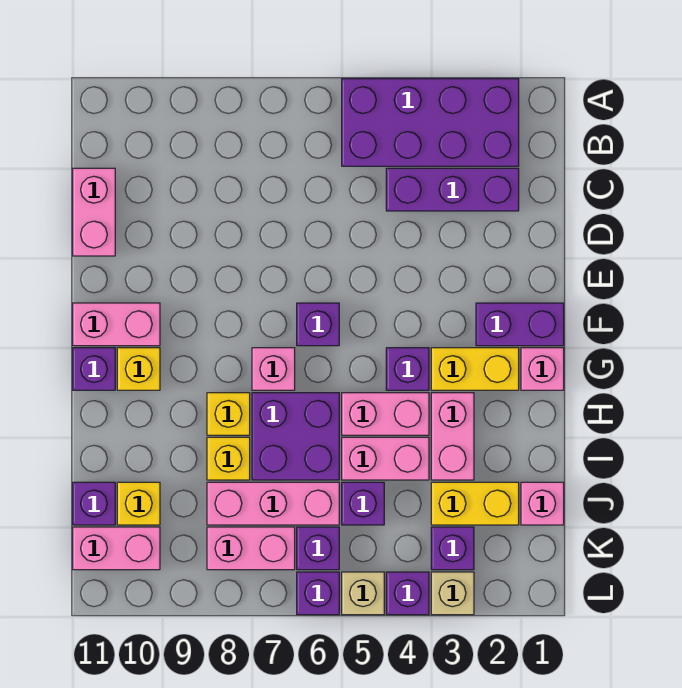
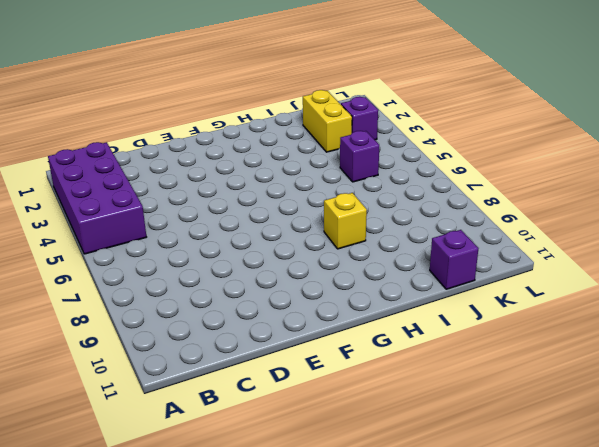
none -> purple 1x3 brick [386,168,519,211]
none -> pink 1x2 brick [73,168,115,256]
none -> purple 1x2 brick [476,303,564,346]
none -> purple 1x1 brick [297,303,339,346]

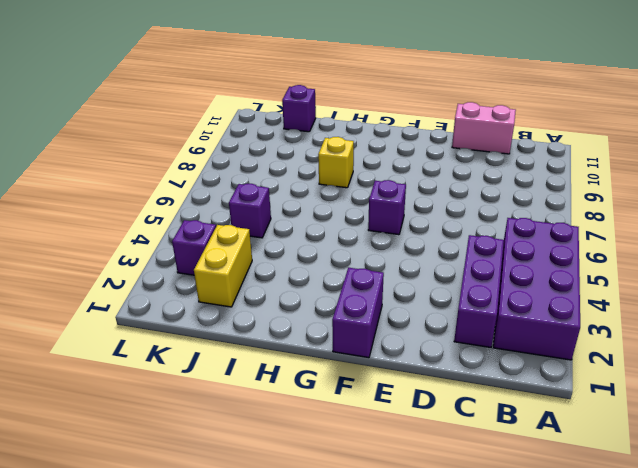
none -> pink 1x2 brick [73,303,160,346]
none -> pink 1x1 brick [521,348,564,390]
none -> yellow 1x2 brick [431,348,519,390]
none -> purple 1x1 brick [386,348,429,390]

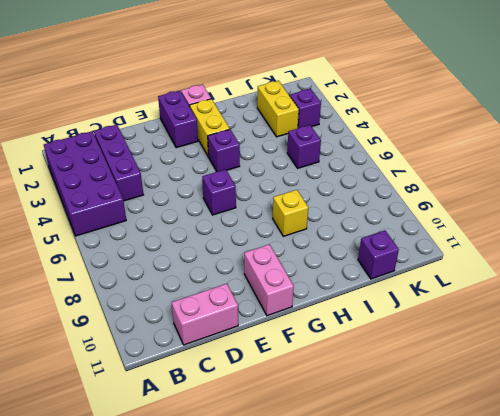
none -> pink 1x1 brick [252,348,295,390]
none -> yellow 1x1 brick [117,348,160,390]
none -> purple 1x1 brick [73,348,115,390]
none -> pink 1x2 brick [431,393,474,480]

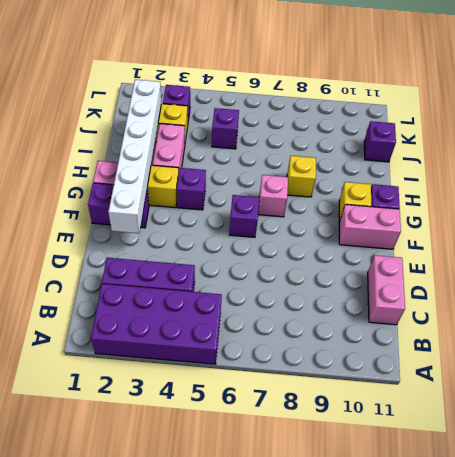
white 1x6 brick [108,80,161,233] -> none
none -> pink 1x2 brick [342,393,429,435]
none -> purple 2x2 brick [252,393,339,480]
none -> pink 1x2 brick [342,437,429,480]
none -> yellow 1x1 brick [207,437,250,480]

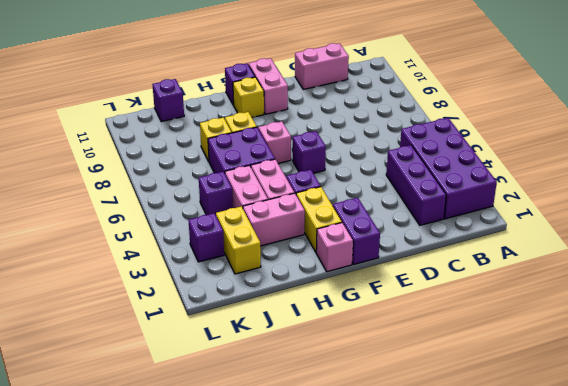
none -> pink 1x1 brick [521,482,564,525]
none -> pink 1x3 brick [207,482,339,525]
none -> yellow 1x1 brick [117,482,160,525]
none -> purple 1x1 brick [297,527,339,570]

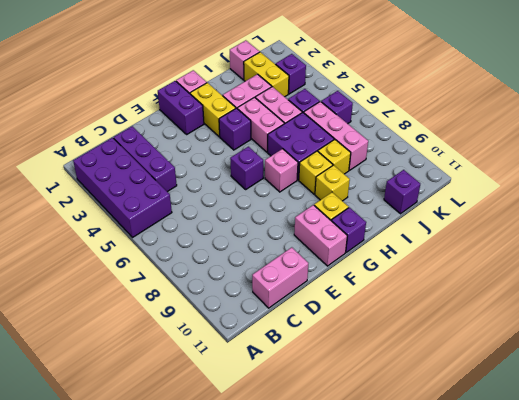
yellow 1x1 brick [315,165,350,201] -> yellow 1x1 brick moved to [117,482,160,525]
none -> pink 1x2 brick [207,527,295,570]
none -> pink 1x2 brick [73,527,160,570]
none -> tan 1x1 brick [431,572,474,615]
none -> purple 1x1 brick [386,572,429,615]

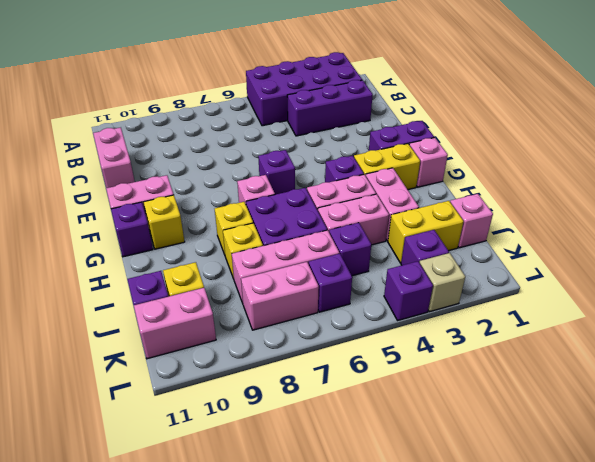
none -> tan 1x1 brick [342,572,384,615]
none -> purple 1x1 brick [297,572,339,615]

